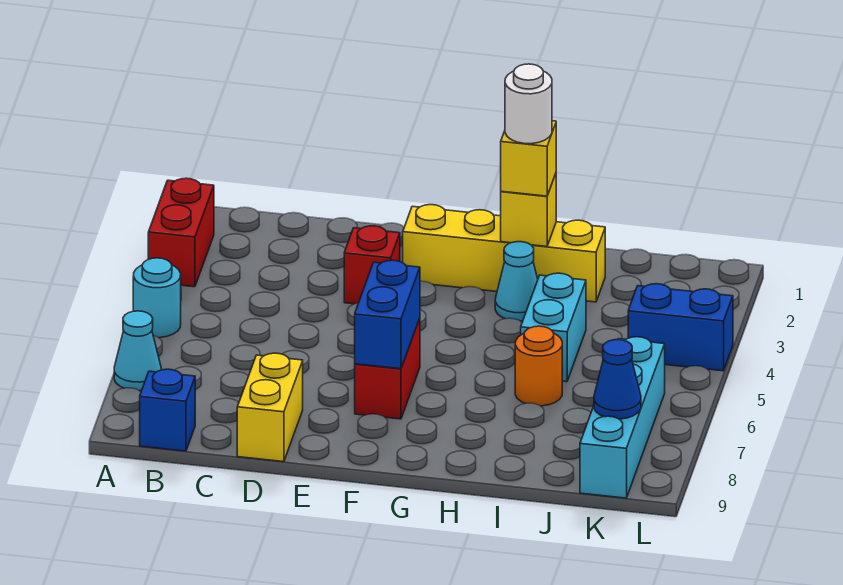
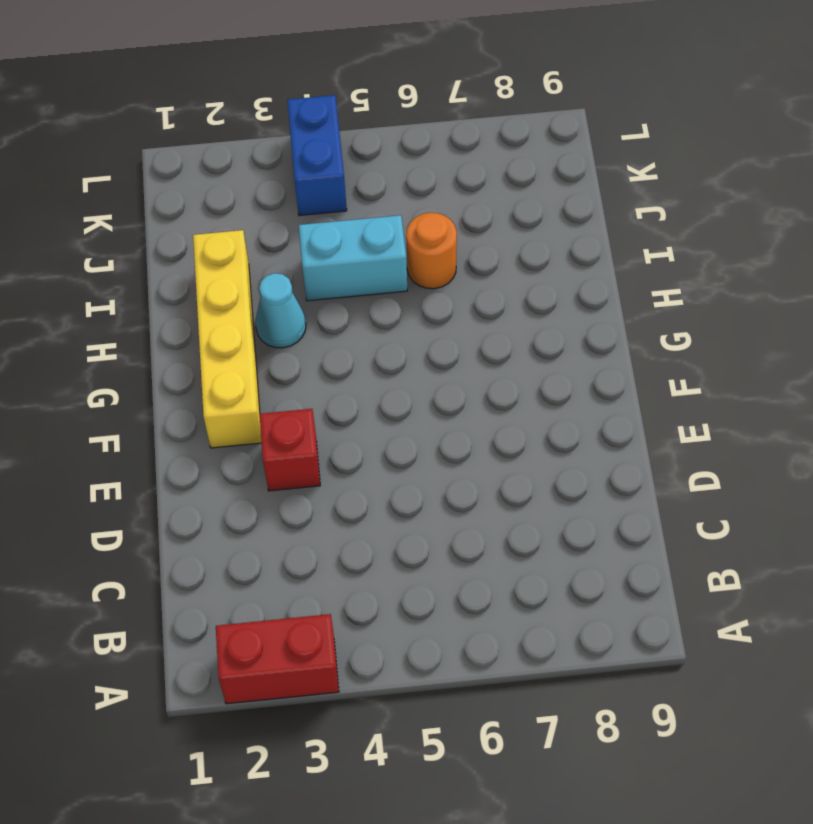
none -> cyan 1x1 round brick [133,258,181,338]
none -> cyan 1x1 cone [114,311,161,391]
none -> blue 1x1 brick [140,369,195,451]

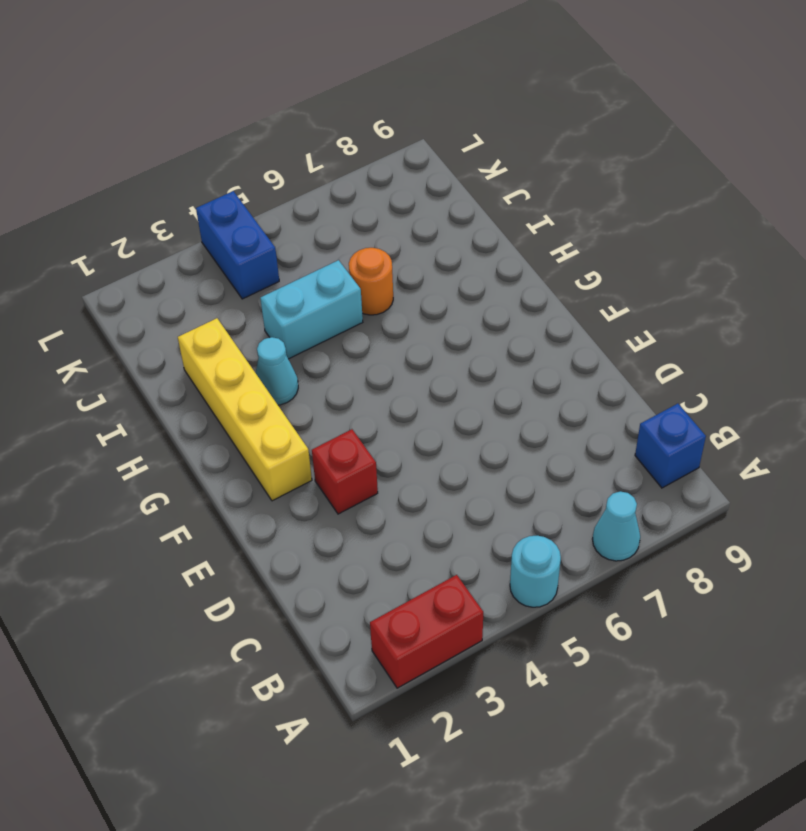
none -> yellow 1x2 brick [237,353,303,462]
none -> red 1x2 brick [355,318,420,419]
none -> cyan 1x4 brick [580,337,665,498]

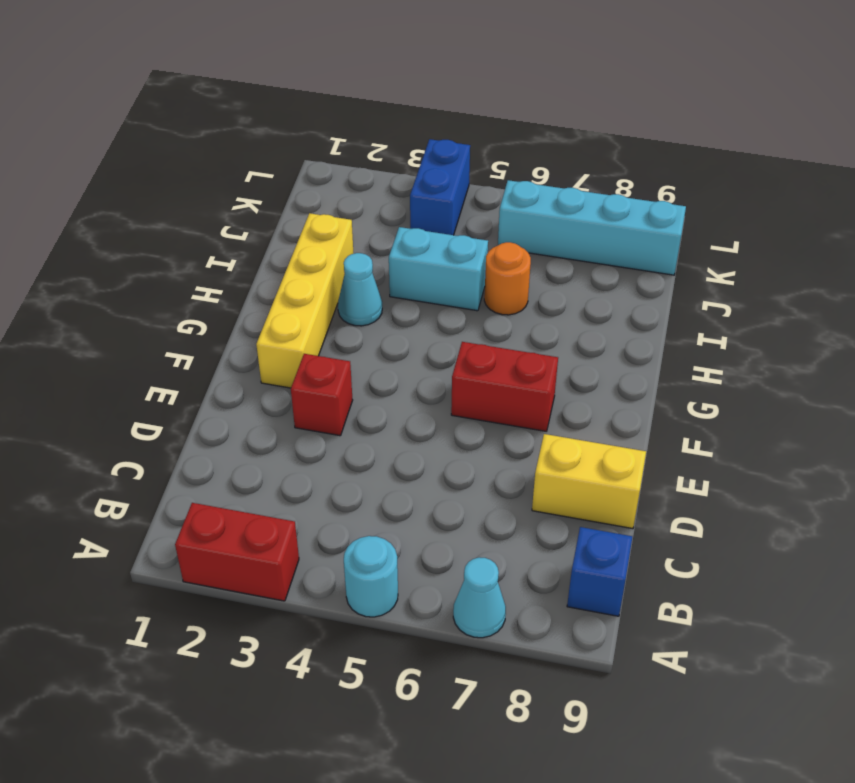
none -> blue 1x2 brick [355,260,420,369]
none -> yellow 1x1 brick [501,174,556,247]
none -> blue 1x1 cone [594,340,641,419]

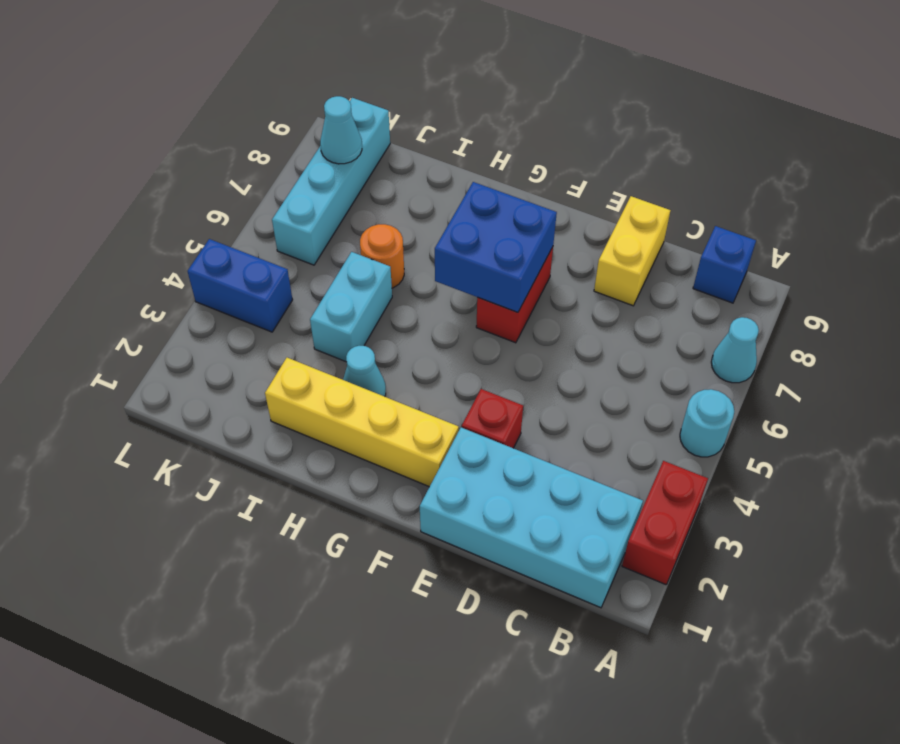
cyan 2x4 brick [420,427,643,608] -> none
blue 2x2 brick [435,182,557,312] -> blue 1x2 brick [355,260,420,369]
cyan 1x1 cone [320,96,362,164] -> blue 1x1 cone [594,340,641,419]
none -> yellow 1x1 brick [501,174,556,247]
none -> yellow 1x1 brick [501,121,556,196]
none -> white 1x1 round brick [505,64,552,144]

